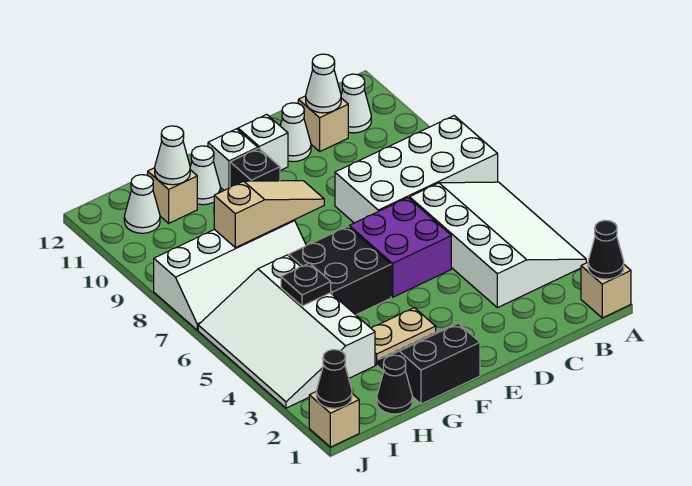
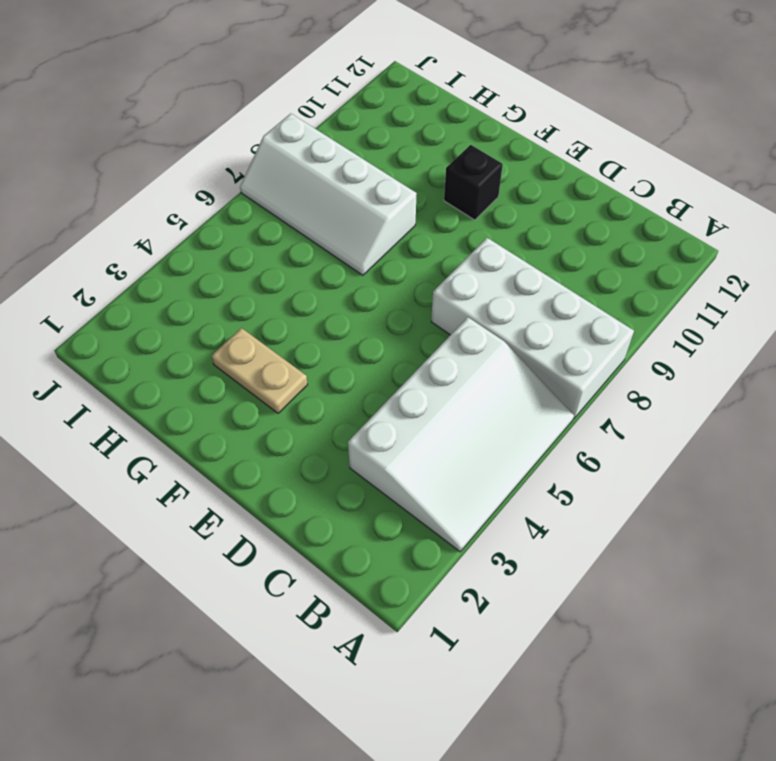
none -> tan 1x1 brick [581,263,631,318]
none -> white 1x1 cone [341,74,371,133]
none -> tan 1x1 brick [298,96,348,151]

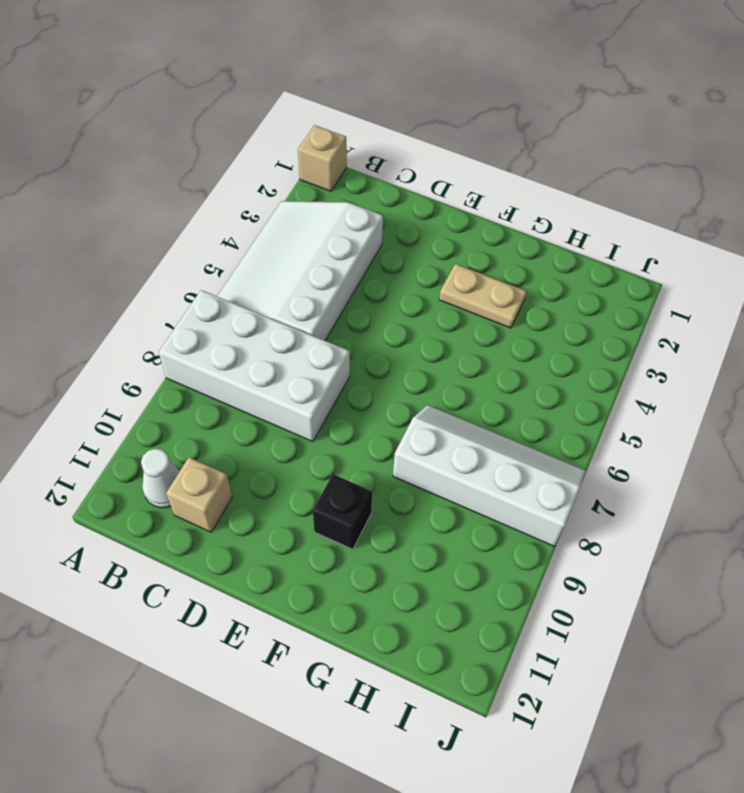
none -> purple 2x2 brick [349,198,451,297]
none -> white 1x1 cone [280,103,311,162]
none -> white 1x1 brick [238,114,288,170]

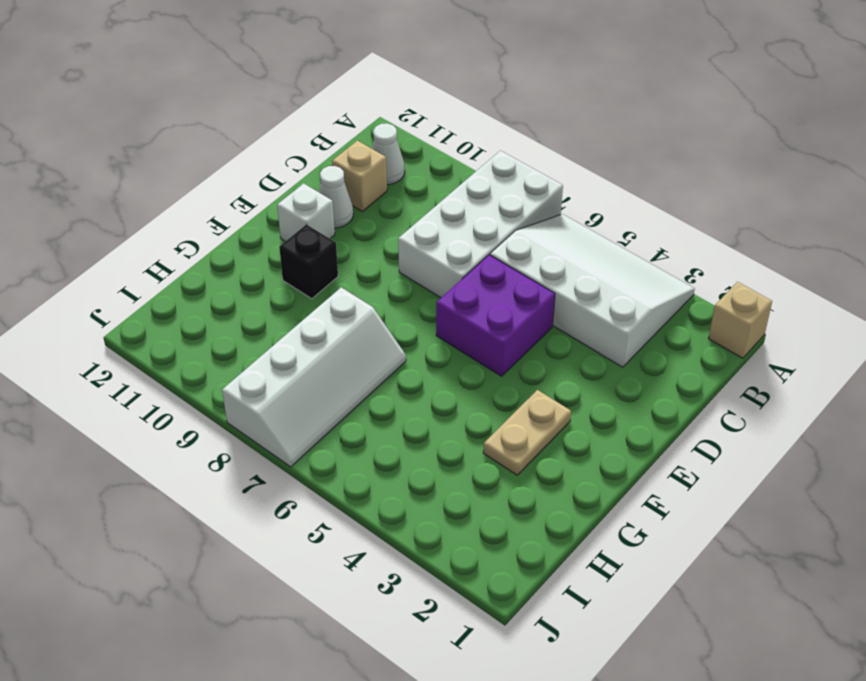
none -> black 2x2 slope [378,323,480,404]
none -> black 2x2 brick [289,226,391,315]
none -> white 1x1 brick [208,129,258,190]

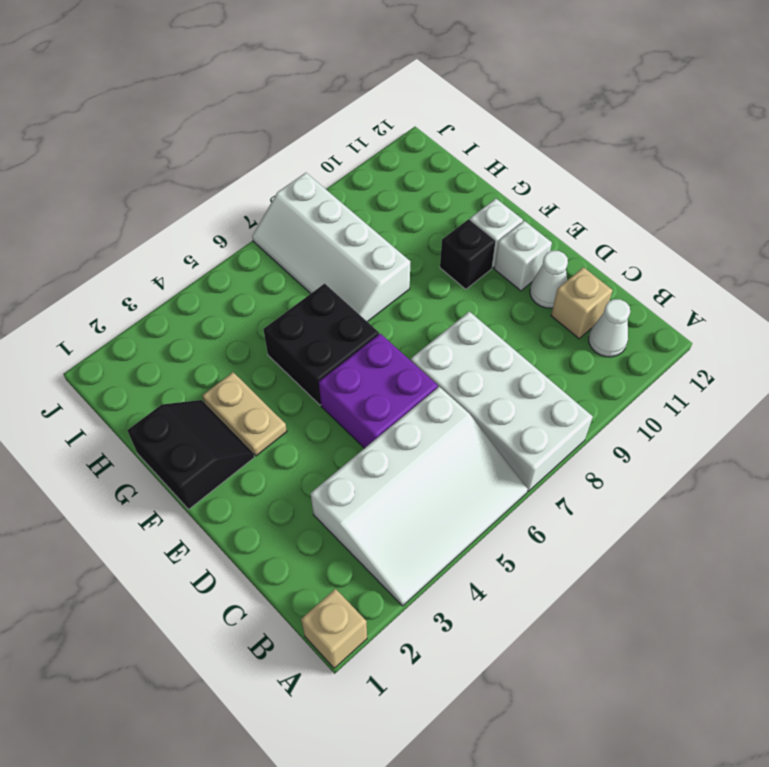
none -> white 1x1 cone [190,146,221,205]
none -> black 1x1 cone [377,355,412,414]
none -> white 3x4 slope [198,255,375,408]

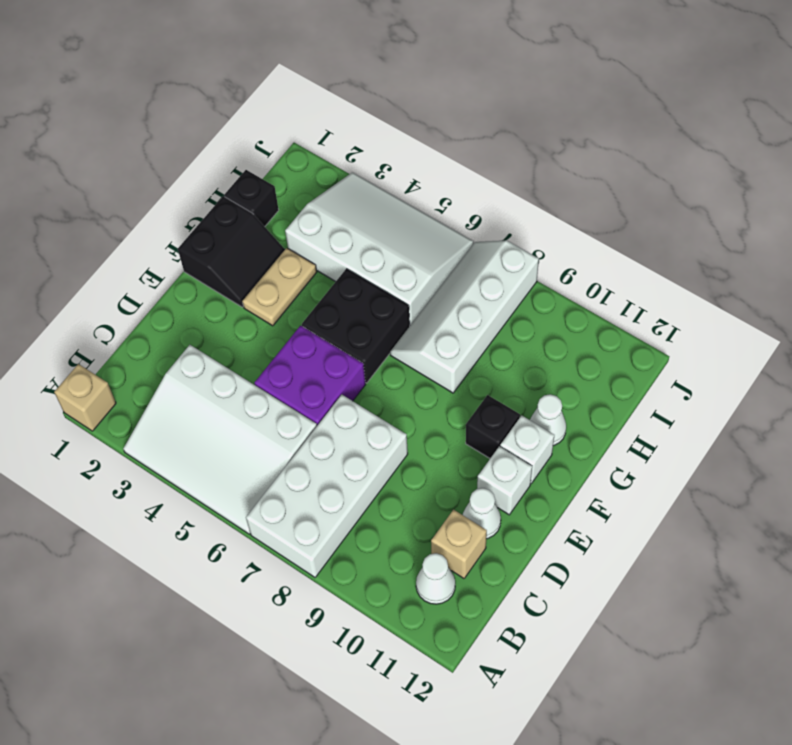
black 1x1 brick [224,170,279,227] -> black 1x1 cone [377,355,412,414]
none -> tan 1x1 brick [148,168,197,223]
none -> white 1x1 cone [124,175,160,233]
none -> tan 1x1 brick [309,392,359,447]

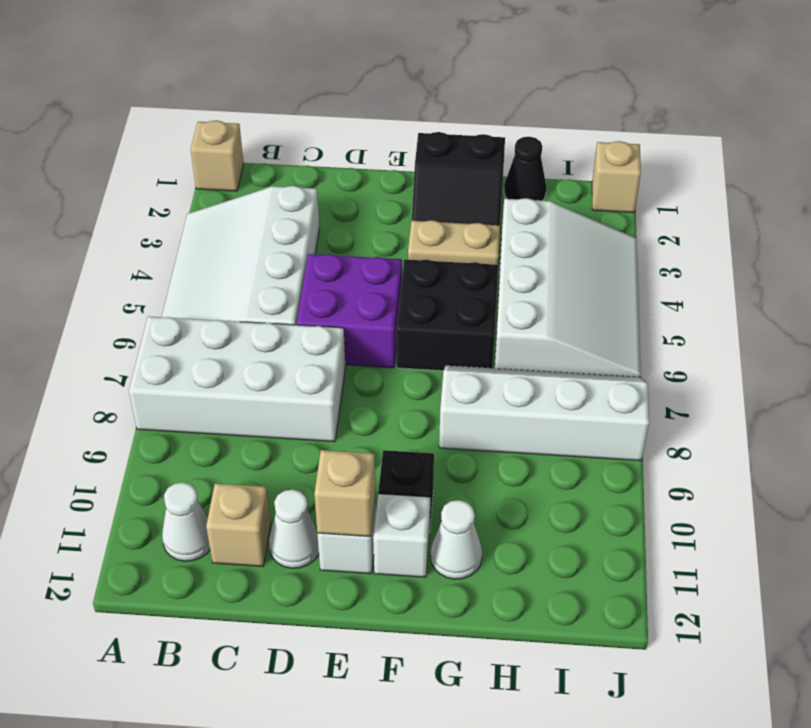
tan 1x1 brick [314,450,376,537] -> tan 1x1 brick moved to [148,168,197,223]
none -> white 1x1 cone [124,175,160,233]
none -> black 1x1 cone [588,220,624,279]
none -> white 1x1 cone [306,54,341,113]

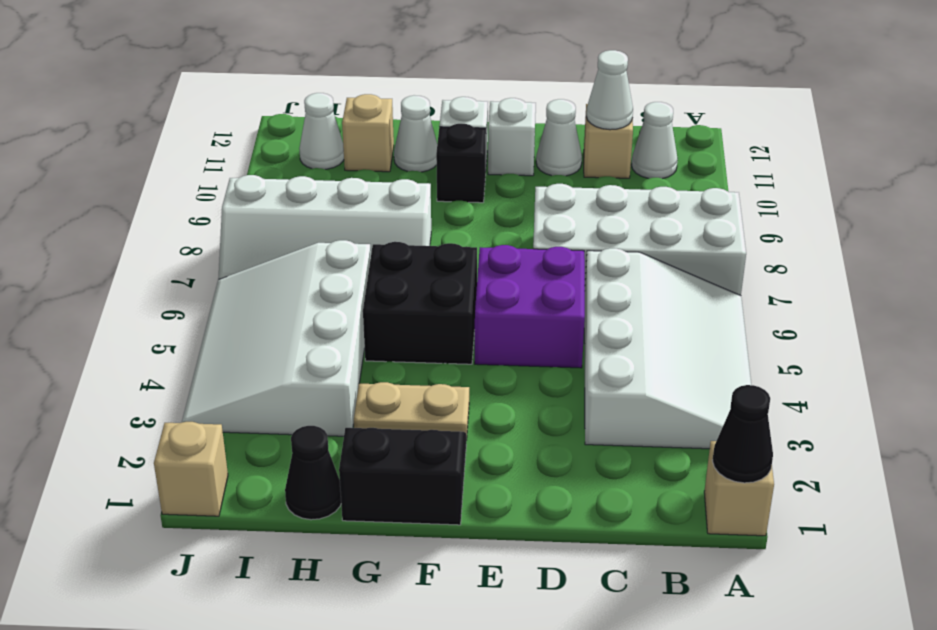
none -> tan 1x3 slope [214,181,324,248]
none -> black 1x1 plate [281,263,331,306]
none -> white 1x1 cone [155,126,190,185]

